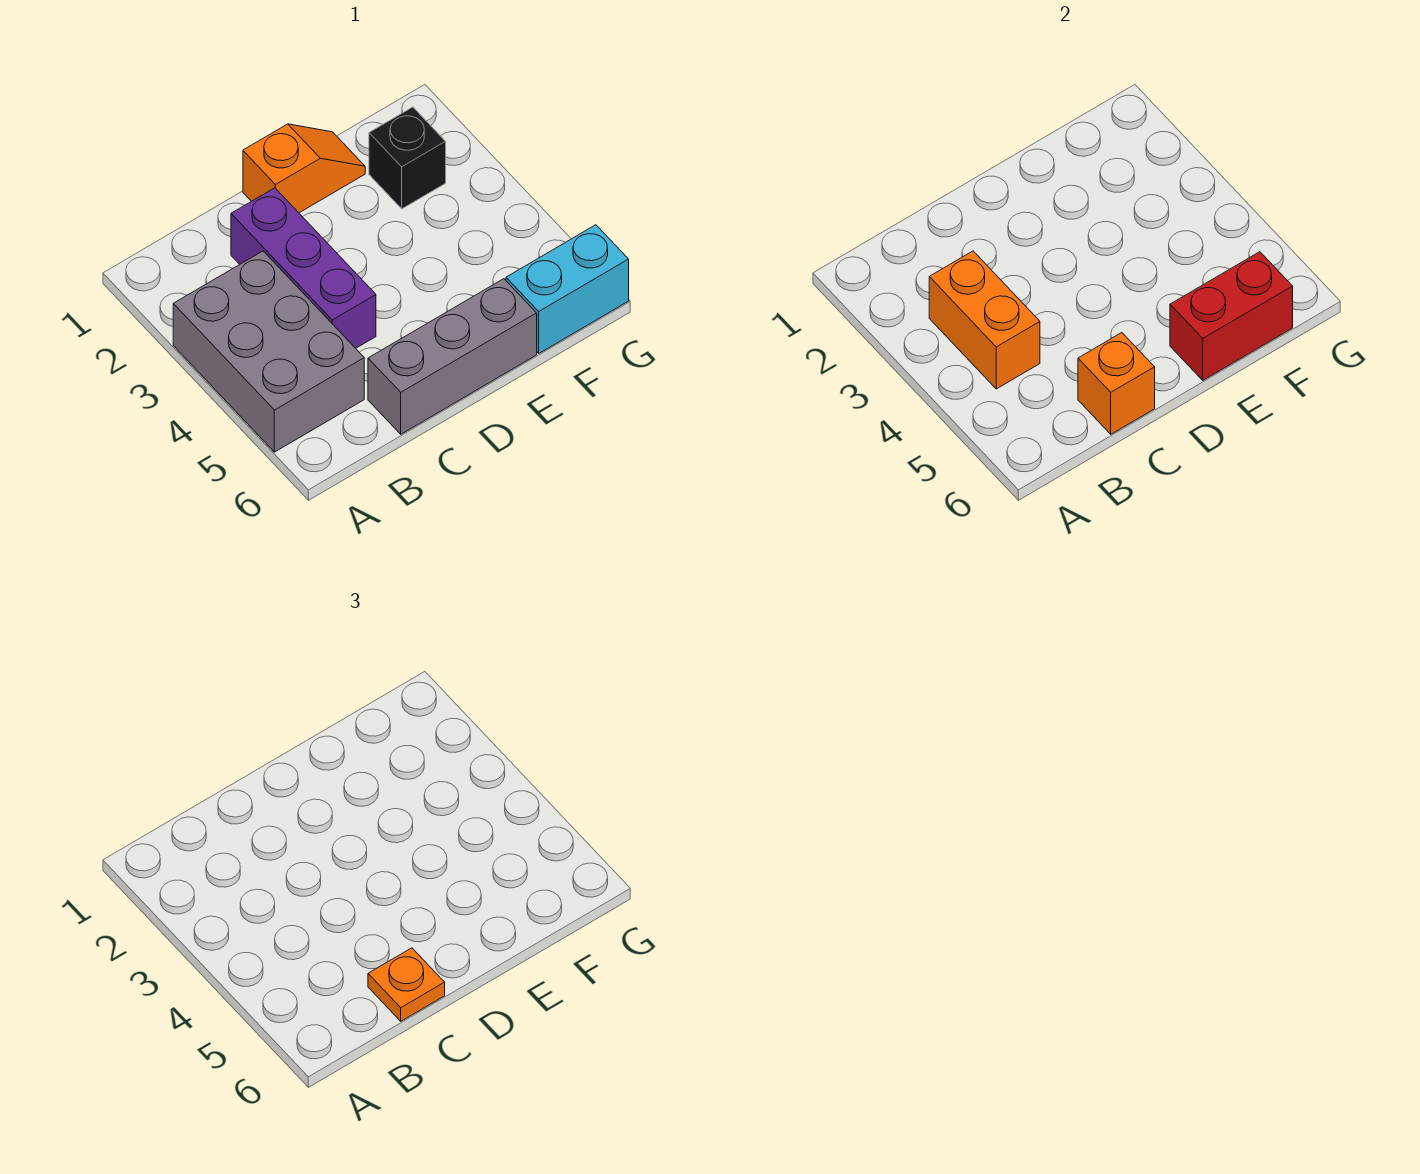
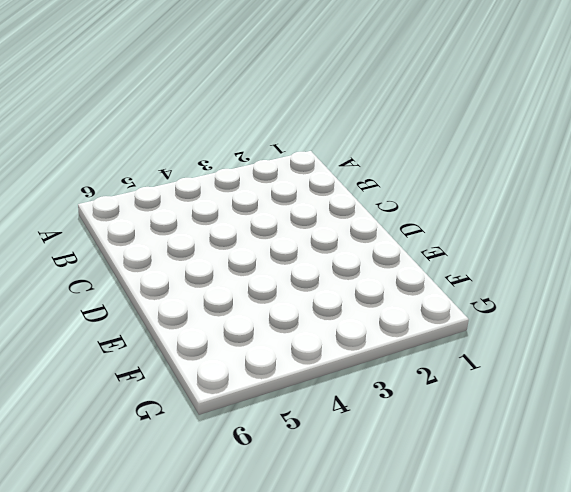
none -> grey 2x3 brick [173,251,364,452]
none -> purple 1x3 brick [231,188,376,348]

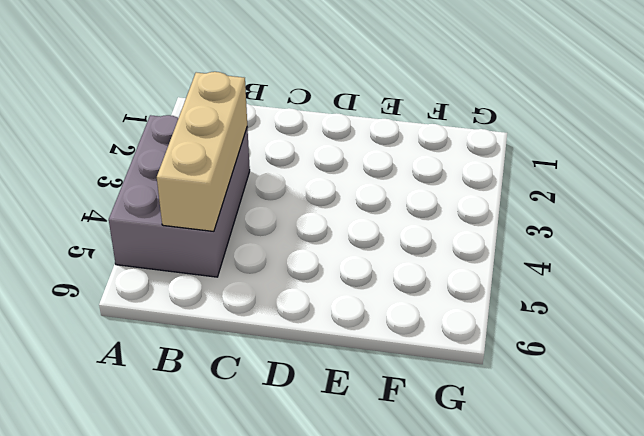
tan 1x3 brick [157,72,247,231] -> orange 1x2 brick [929,251,1040,389]
none -> purple 1x3 brick [231,188,376,348]
none -> grey 1x3 brick [368,279,537,434]

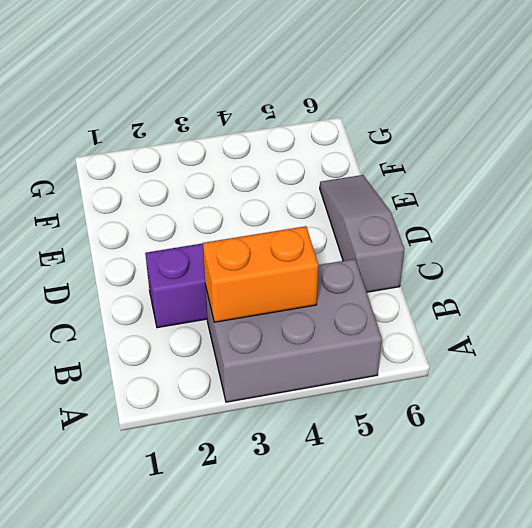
grey 1x3 slope [320,175,404,292] -> grey 1x3 brick [368,279,537,434]
none -> orange 1x2 slope [243,124,365,213]
none -> black 1x1 brick [369,107,446,209]

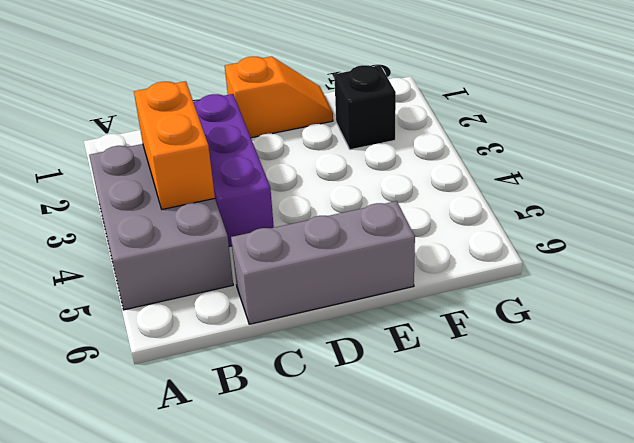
none -> cyan 1x2 brick [506,225,629,353]
none -> orange 1x1 brick [1078,333,1155,434]

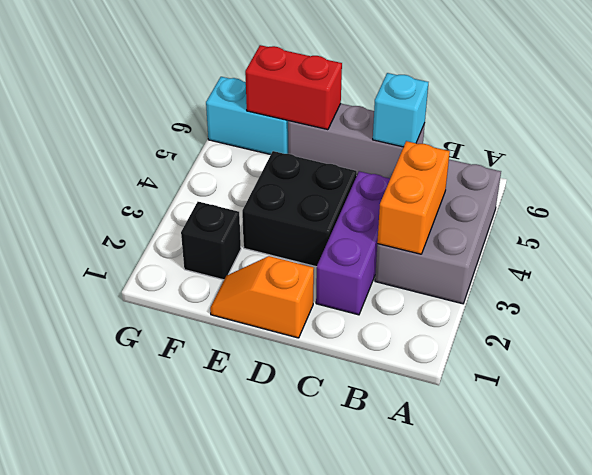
cyan 1x1 brick [373,73,428,147] -> orange 1x1 brick [1078,333,1155,434]
black 2x2 brick [242,151,357,267] -> none
none -> orange 1x1 plate [368,948,445,1021]

